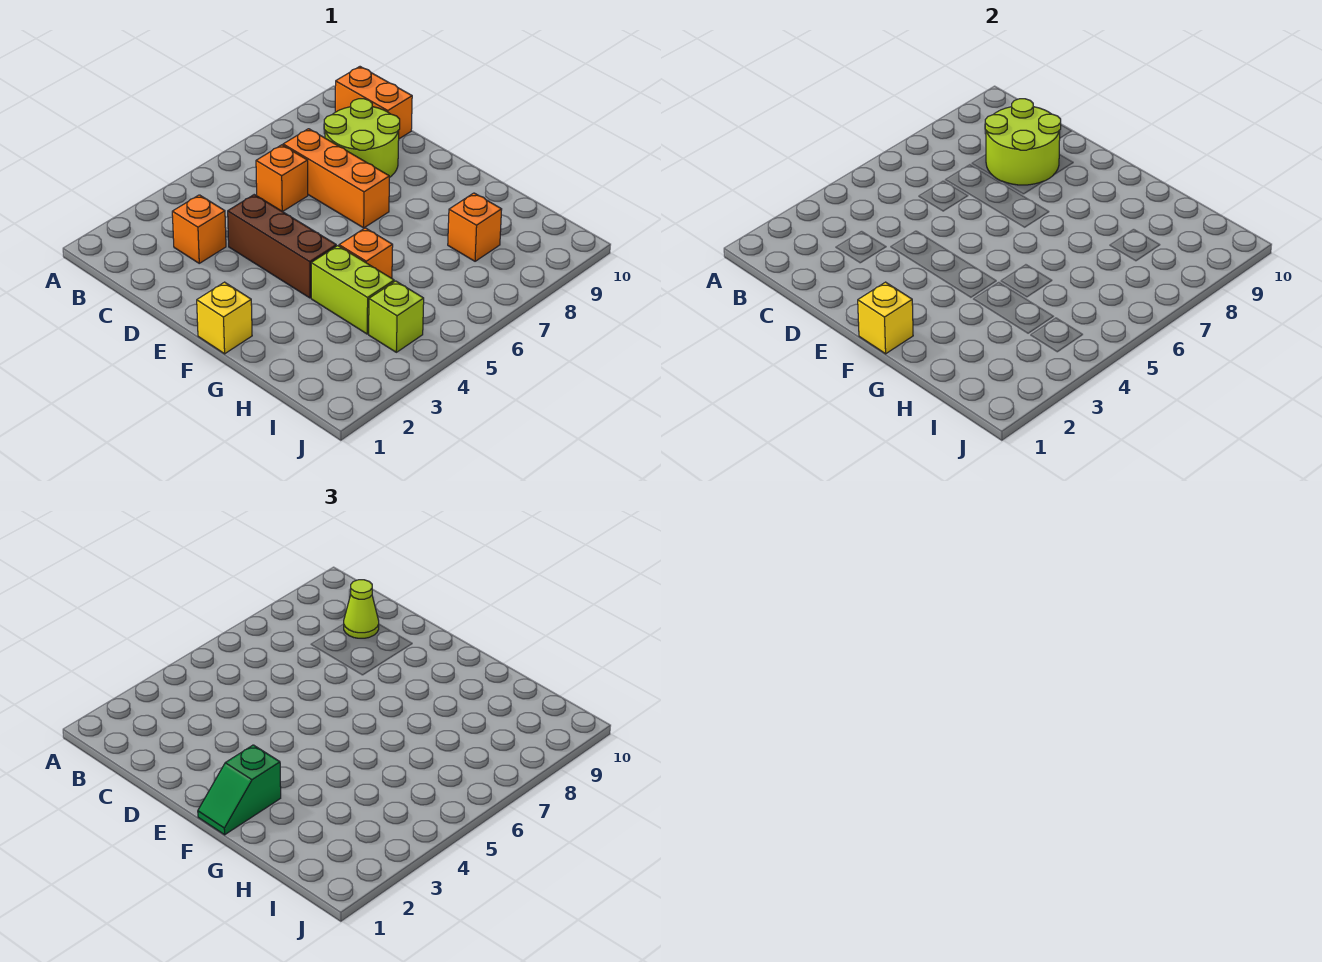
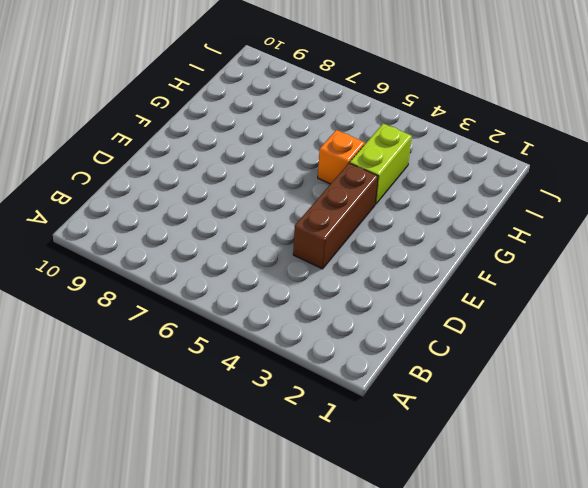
none -> orange 1x2 brick [335,67,412,139]
none -> orange 1x1 brick [172,195,226,263]
none -> orange 1x1 brick [256,145,308,212]

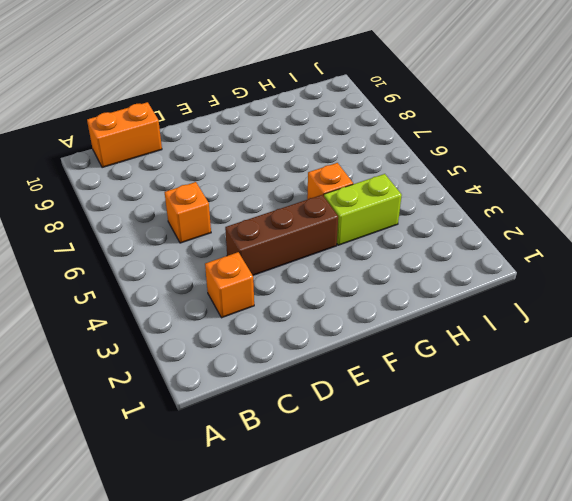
none -> orange 1x3 brick [283,129,389,228]
none -> lime 2x2 round brick [324,99,400,178]
none -> yellow 1x1 brick [197,282,252,354]

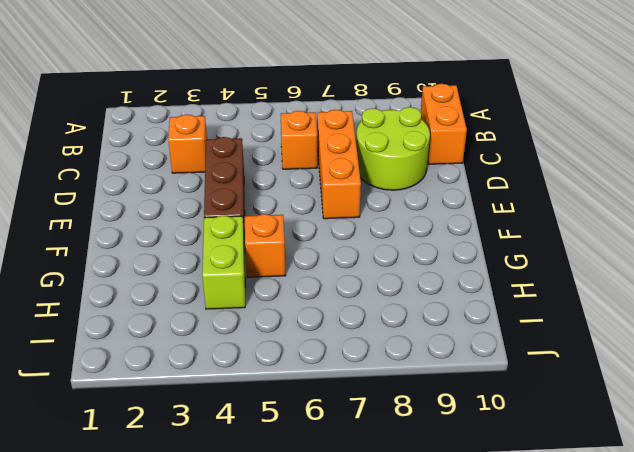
none -> yellow 1x1 brick [197,282,252,354]
none -> orange 1x1 brick [448,193,502,261]
none -> lime 1x1 brick [369,281,424,352]

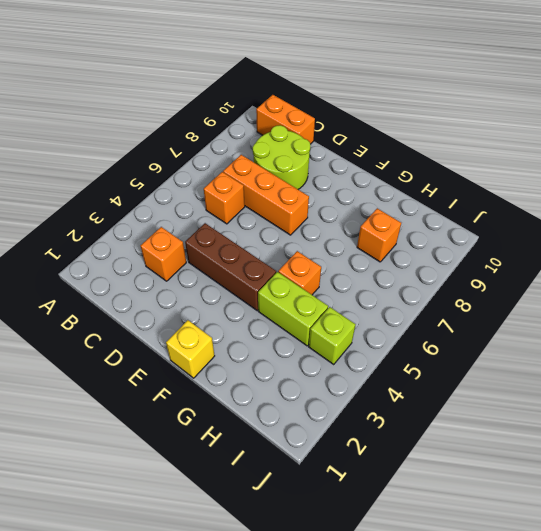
none -> lime 2x2 round brick [985,99,1061,185]
none -> yellow 1x1 brick [858,282,913,354]
none -> lime 1x1 cone [344,580,379,638]

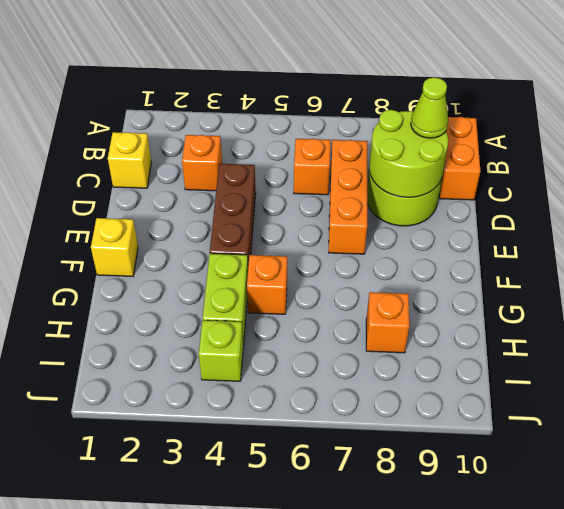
yellow 1x1 brick [108,132,151,188] -> yellow 1x1 brick moved to [858,282,913,354]
none -> green 1x2 slope [198,745,281,835]

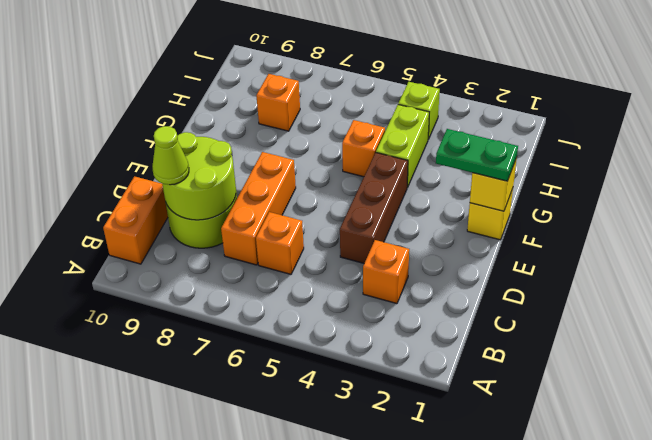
green 1x2 plate [436,129,518,181] -> green 1x2 slope [198,745,281,835]

